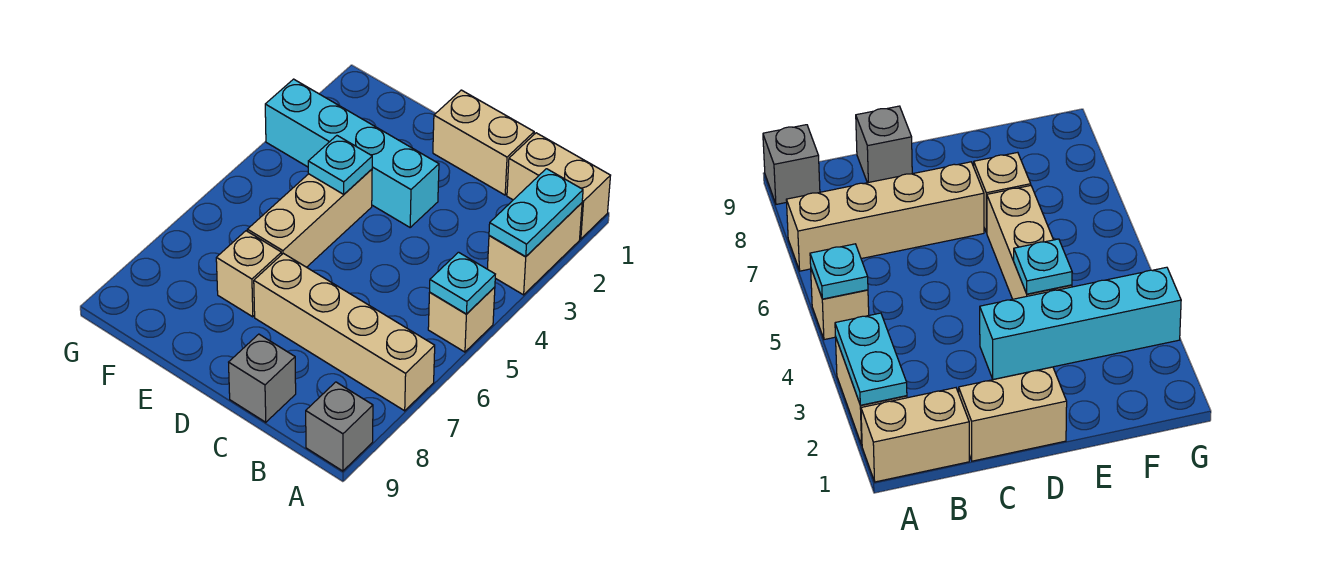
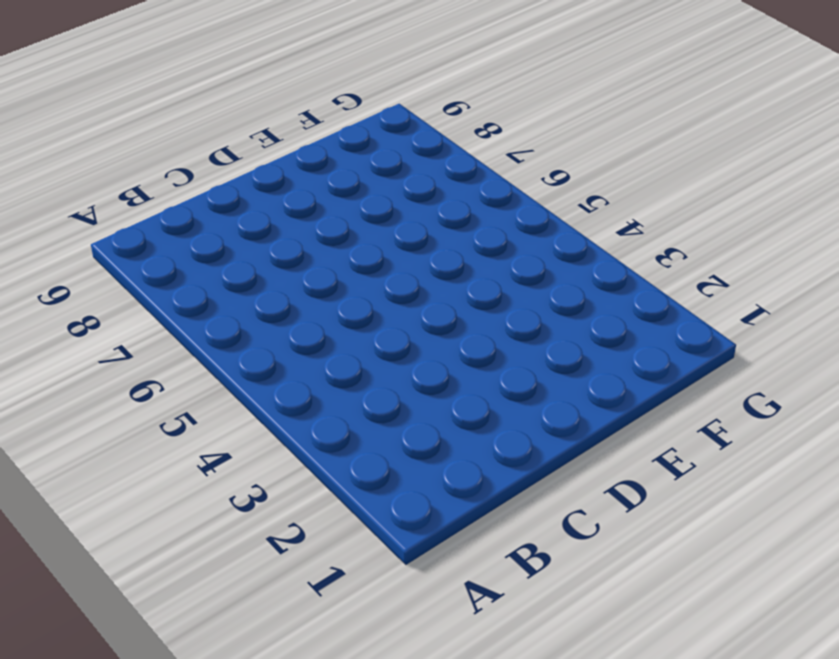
none -> tan 1x2 brick [507,133,611,239]
none -> tan 1x2 brick [487,203,582,295]
none -> tan 1x1 brick [428,287,495,352]

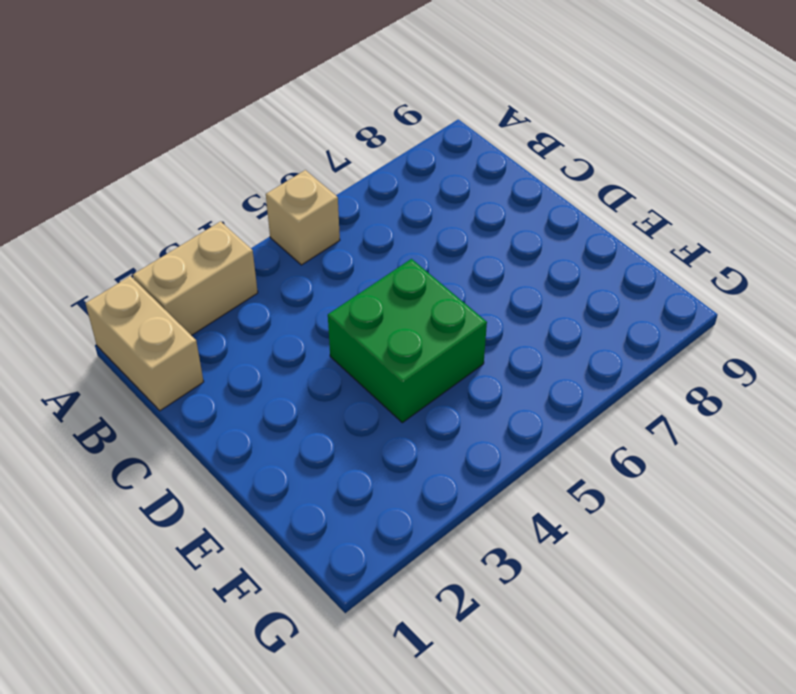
green 2x2 brick [328,259,487,423] -> tan 1x3 brick [247,169,372,267]
none -> tan 1x4 brick [254,253,435,411]
none -> grey 1x1 brick [306,382,373,471]
none -> tan 1x2 brick [433,90,534,195]

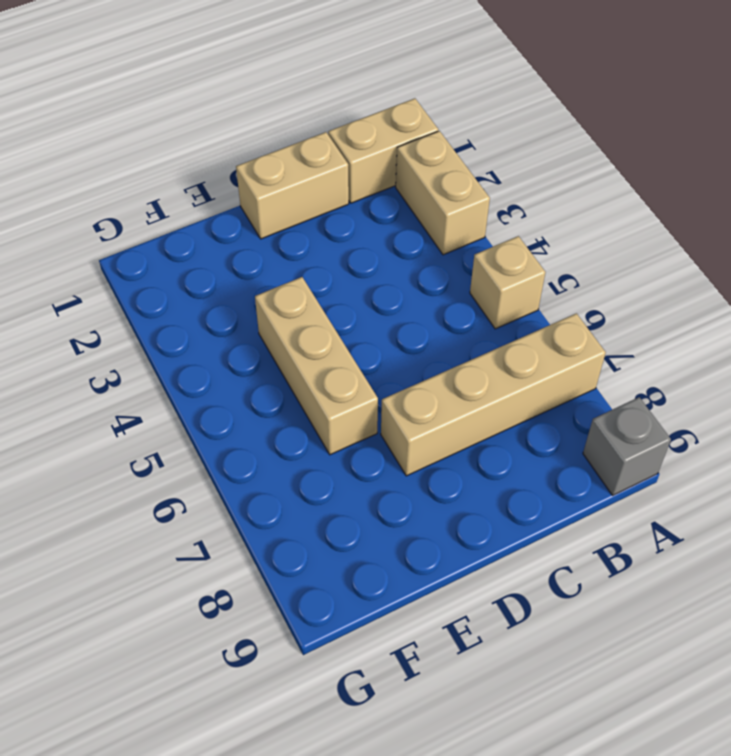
none -> grey 1x1 brick [229,334,296,422]
none -> cyan 1x4 brick [265,79,439,227]
none -> tan 1x1 brick [216,231,282,317]

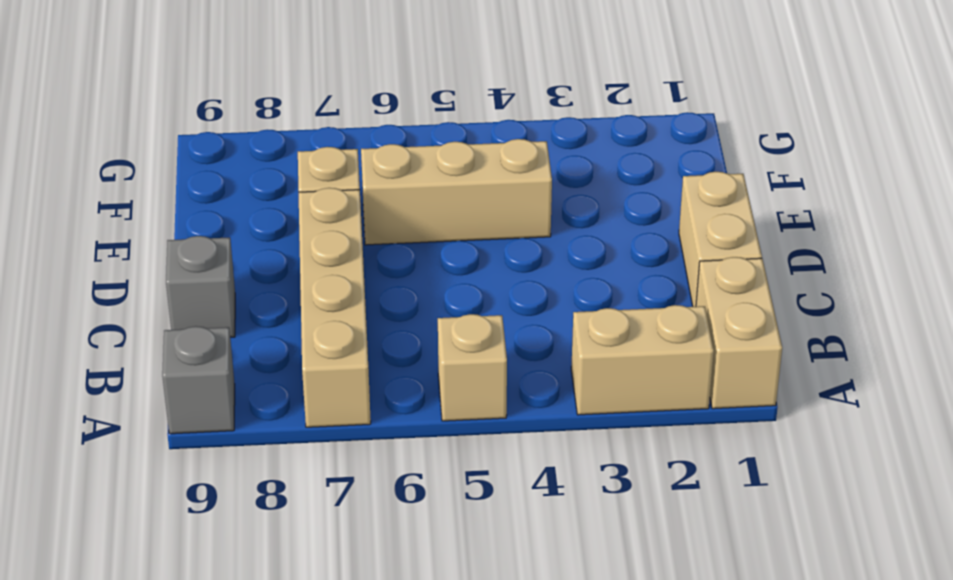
none -> cyan 1x4 brick [265,79,439,227]
none -> cyan 1x2 plate [489,169,583,257]
none -> cyan 1x1 plate [430,252,495,314]

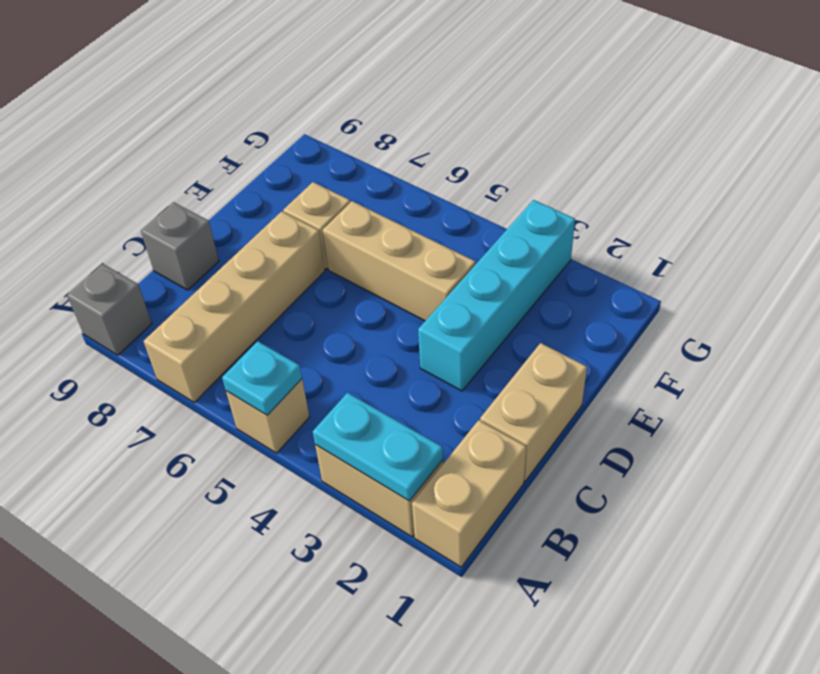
none -> cyan 1x1 plate [308,136,372,194]

